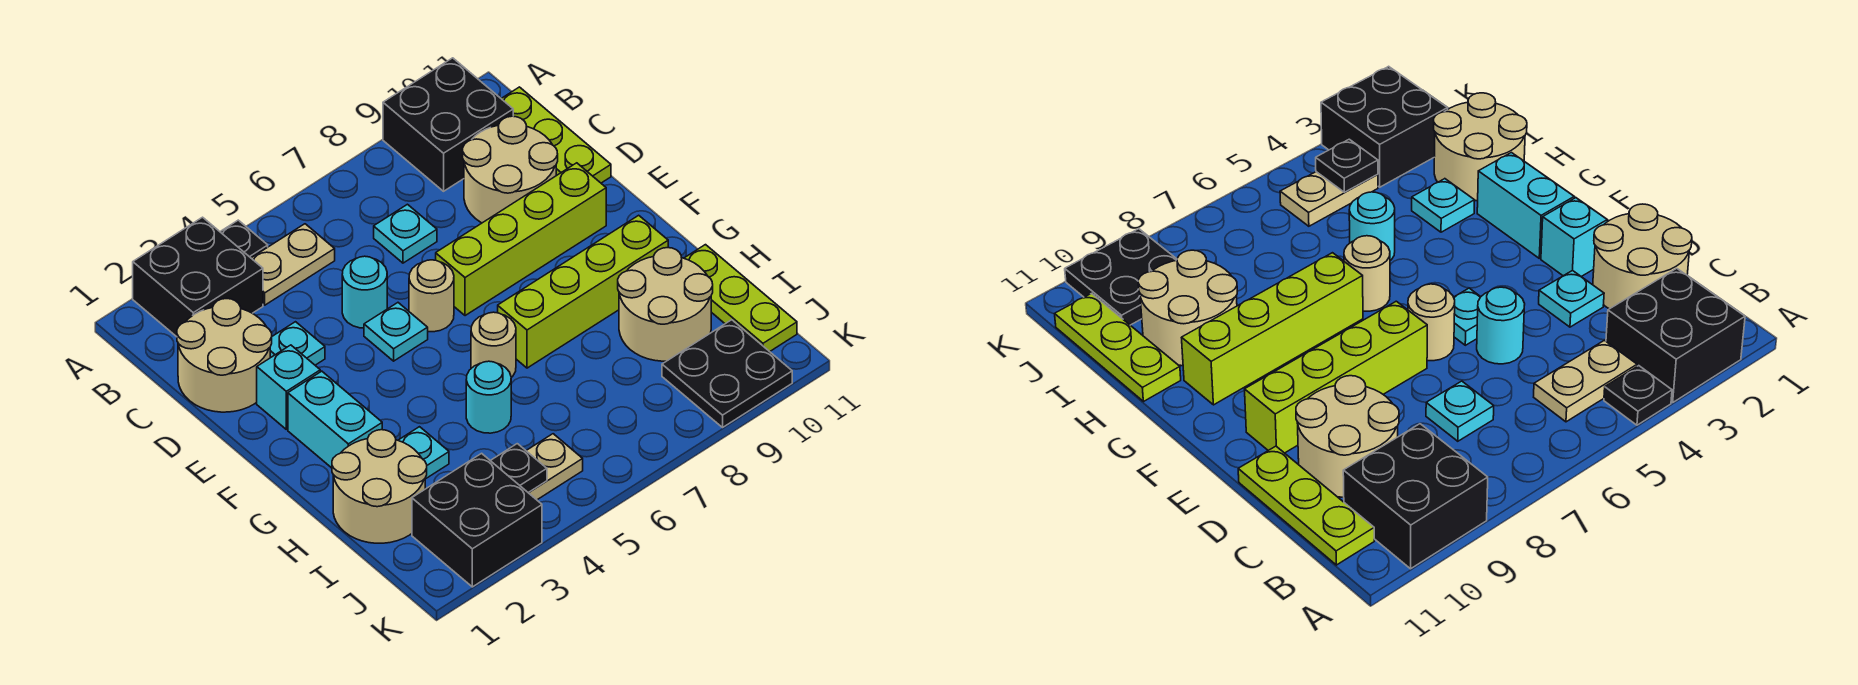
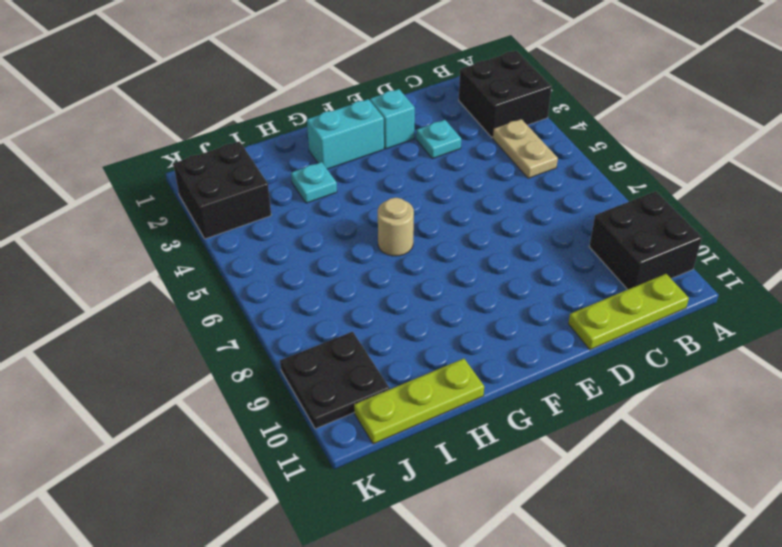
none -> black 1x1 plate [220,220,268,258]
none -> tan 2x2 round brick [177,299,272,412]
none -> cyan 1x1 plate [374,204,437,263]

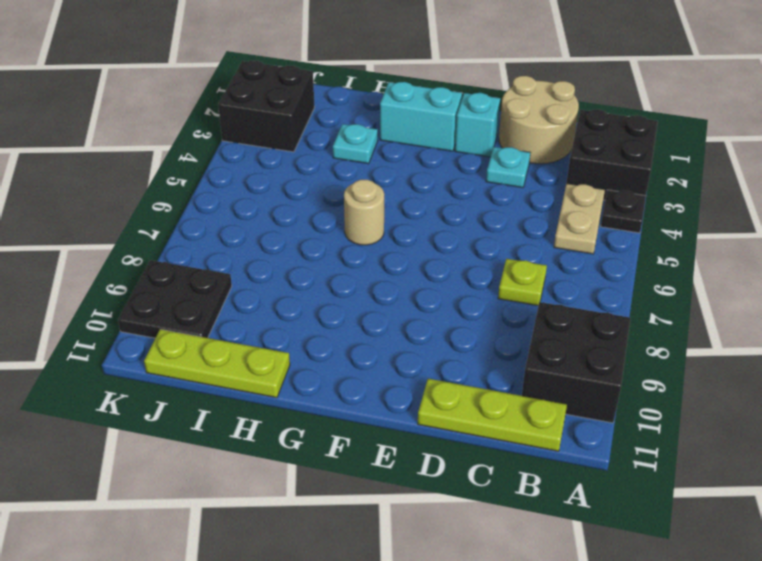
lime 1x1 plate [498,259,547,306] -> cyan 1x1 plate [374,204,437,263]
none -> tan 2x2 round brick [463,116,558,223]
none -> cyan 1x1 round brick [342,256,387,328]
none -> cyan 1x1 plate [364,303,428,361]

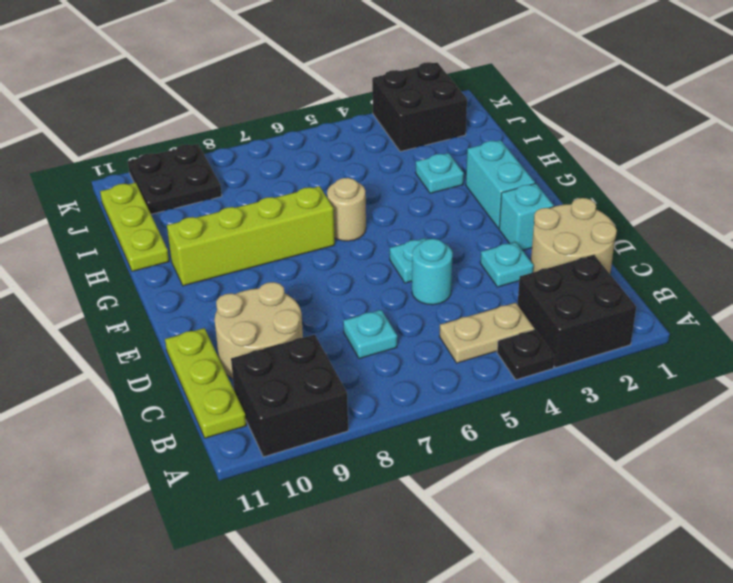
none -> tan 1x1 round brick [409,260,454,332]
none -> lime 1x4 brick [436,163,606,316]
none -> tan 2x2 round brick [332,430,427,543]

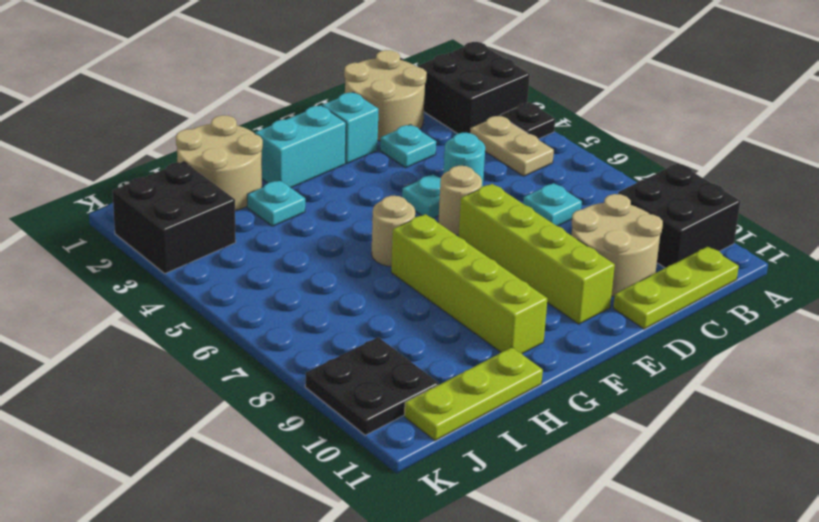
none -> cyan 1x1 round brick [466,361,511,433]
none -> tan 2x2 round brick [618,248,713,361]
none -> tan 1x2 plate [526,434,583,500]

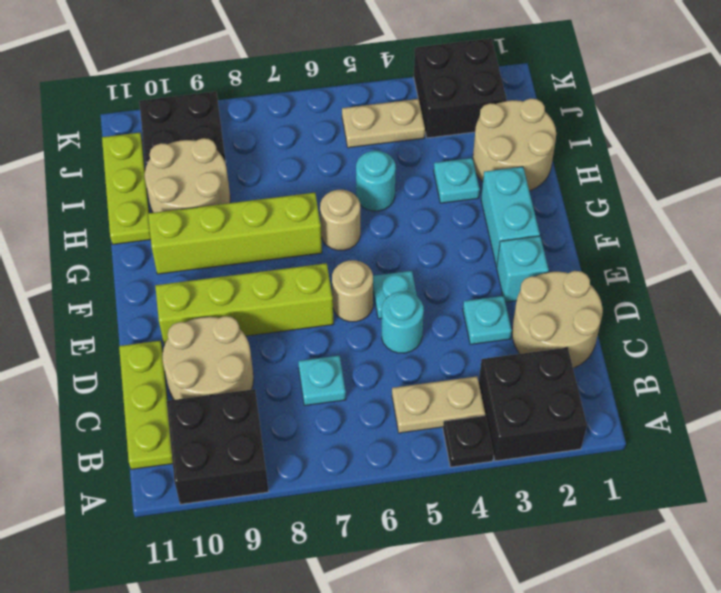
none -> black 1x1 plate [490,444,547,493]

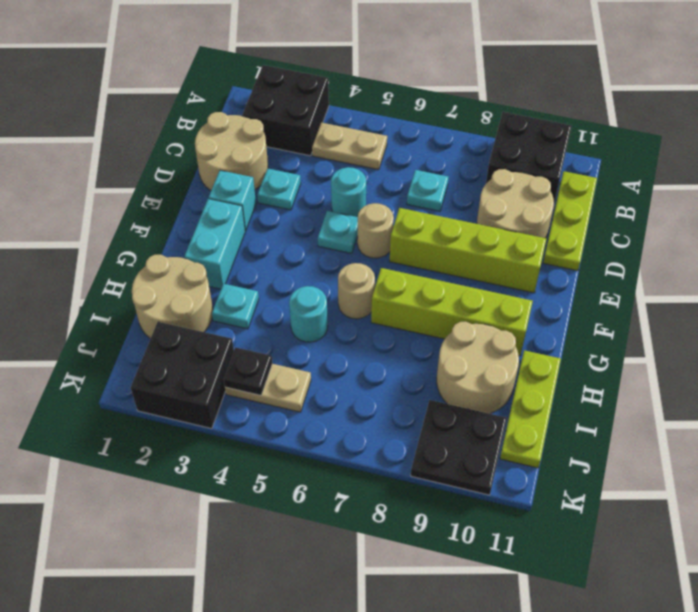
none -> black 1x1 plate [220,220,268,258]

